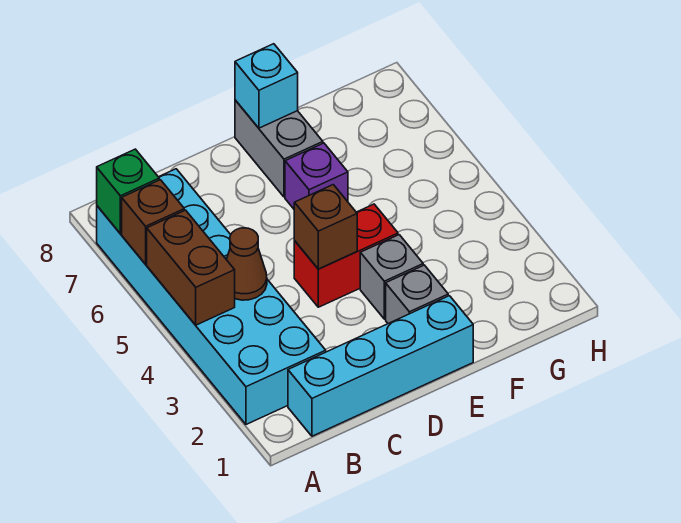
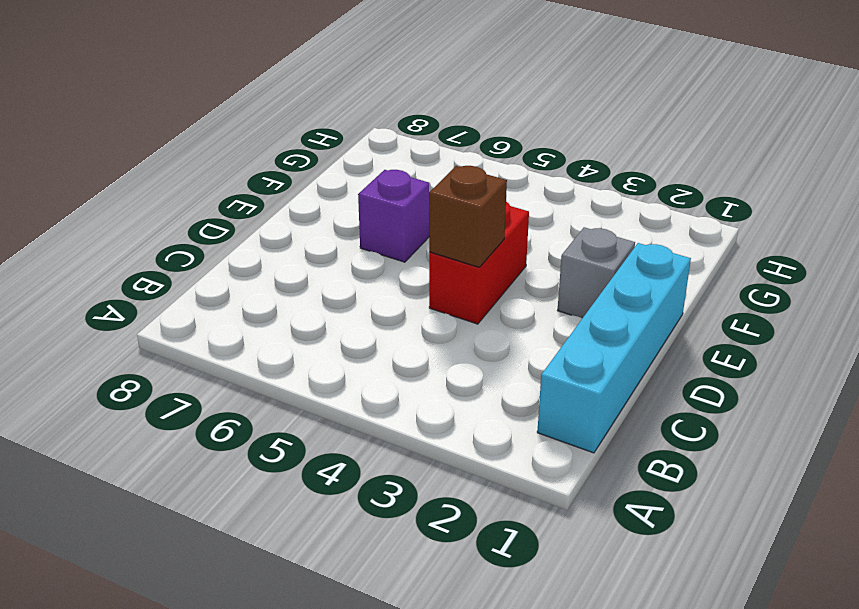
none -> cyan 2x6 brick [97,169,326,424]
none -> grey 1x1 brick [360,235,423,319]
none -> grey 1x2 brick [235,100,323,197]

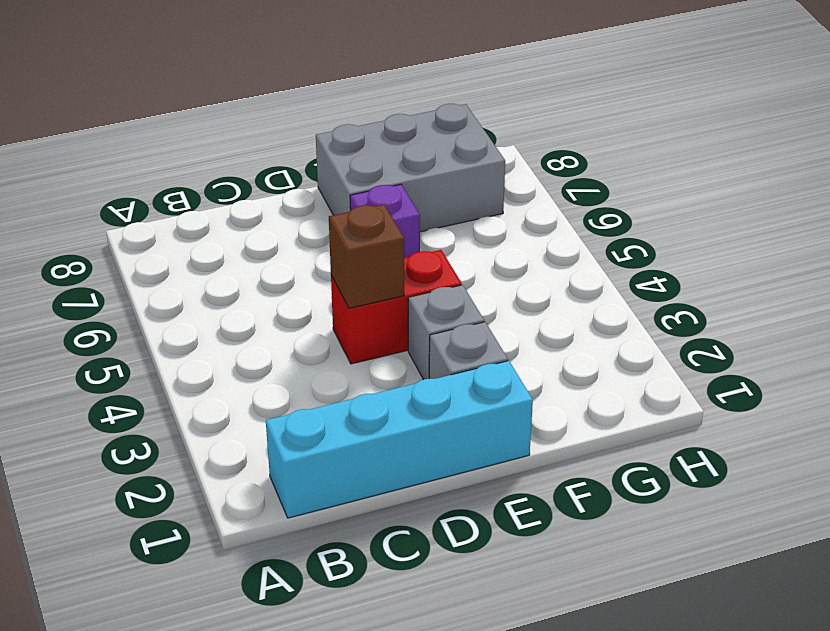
grey 2x3 brick [316,104,505,232] -> grey 1x2 brick [235,100,323,197]
none -> cyan 2x6 brick [97,169,326,424]
none -> brown 1x2 brick [147,210,235,325]
none -> brown 1x1 brick [122,180,184,264]

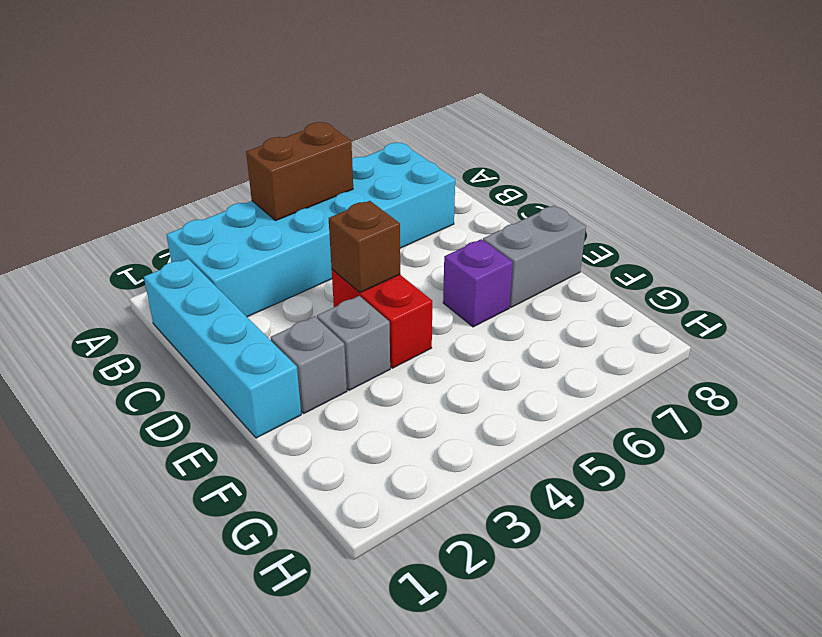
none -> brown 1x1 brick [122,180,184,264]
none -> green 1x1 brick [97,149,159,234]
none -> brown 1x1 cone [226,228,267,300]

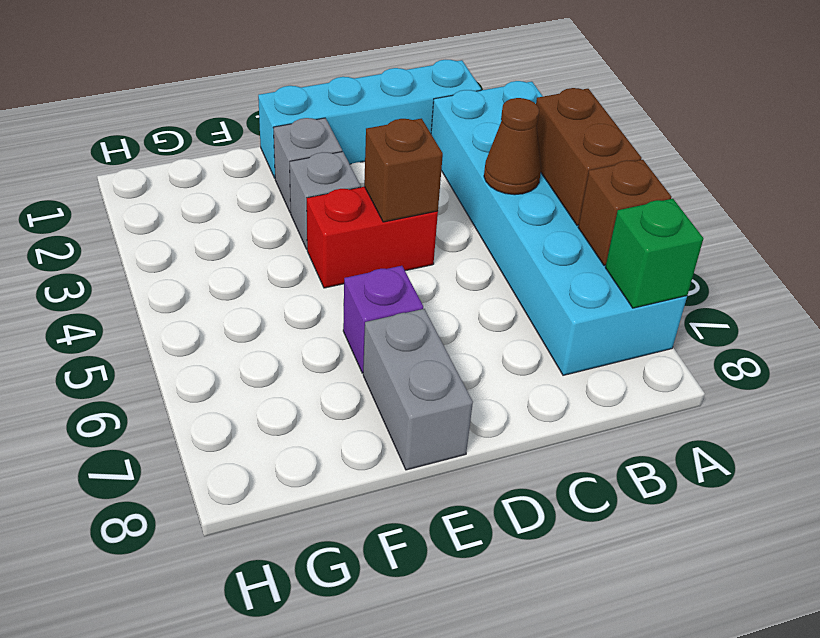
none -> cyan 1x1 brick [235,44,298,128]

